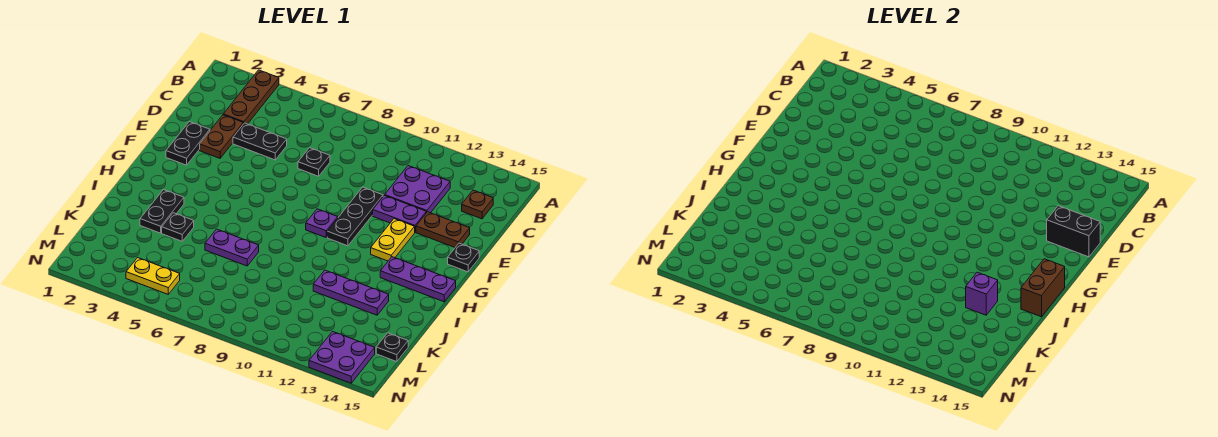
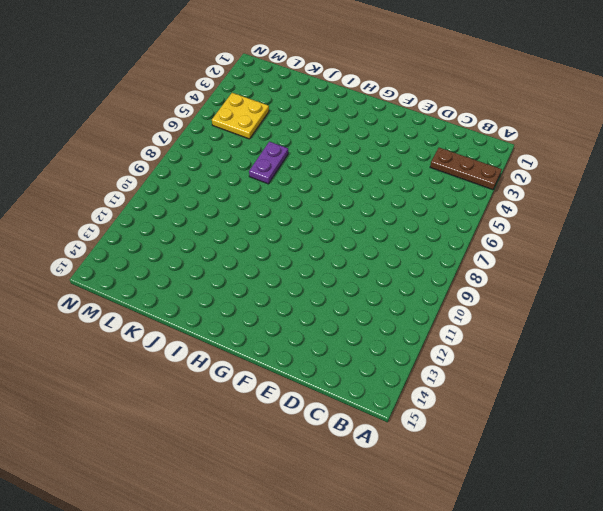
yellow 2x2 plate [212,93,269,139] -> yellow 1x2 plate [126,258,180,294]
none -> purple 2x2 plate [385,166,450,213]
none -> brown 1x1 plate [462,190,493,219]
none -> brown 1x2 plate [200,115,243,158]

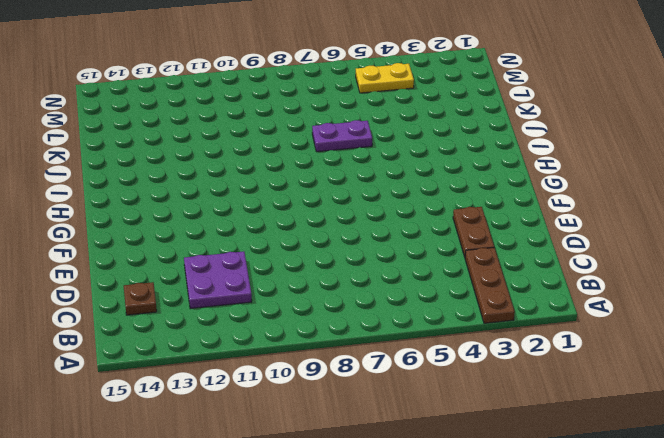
none -> black 1x2 plate [233,123,287,160]
none -> black 1x1 plate [298,148,330,176]
none -> black 1x2 plate [166,122,210,165]

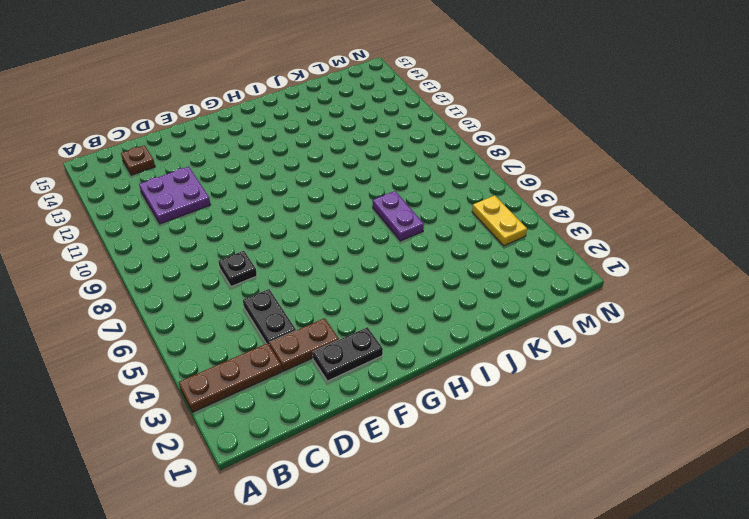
none -> black 1x3 plate [327,187,383,246]
none -> purple 1x2 plate [373,195,426,232]
none -> brown 1x2 plate [416,212,470,247]

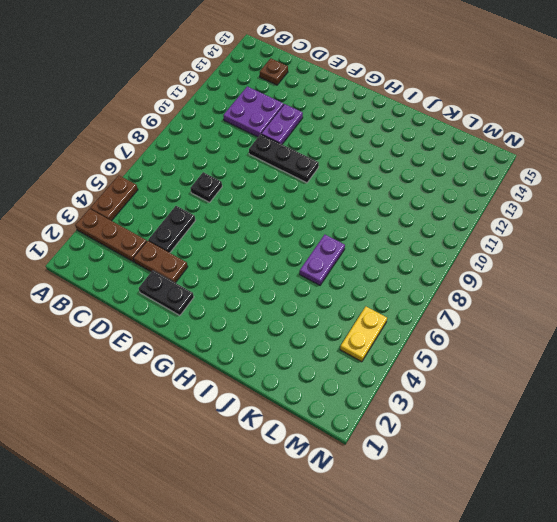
brown 1x2 plate [90,175,138,221] -> brown 1x2 plate moved to [416,212,470,247]
none -> yellow 1x2 plate [371,219,415,261]
none -> black 1x1 plate [448,243,479,272]
none -> purple 1x1 plate [306,209,338,237]

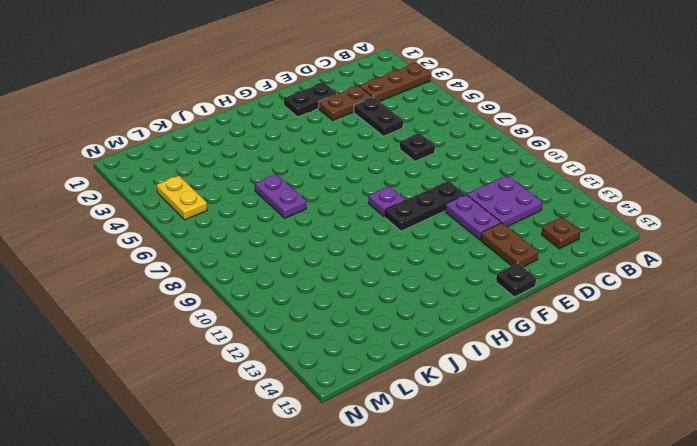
none -> yellow 1x2 plate [371,219,415,261]
none -> purple 1x3 plate [380,257,456,302]
none -> black 1x2 plate [140,190,184,233]

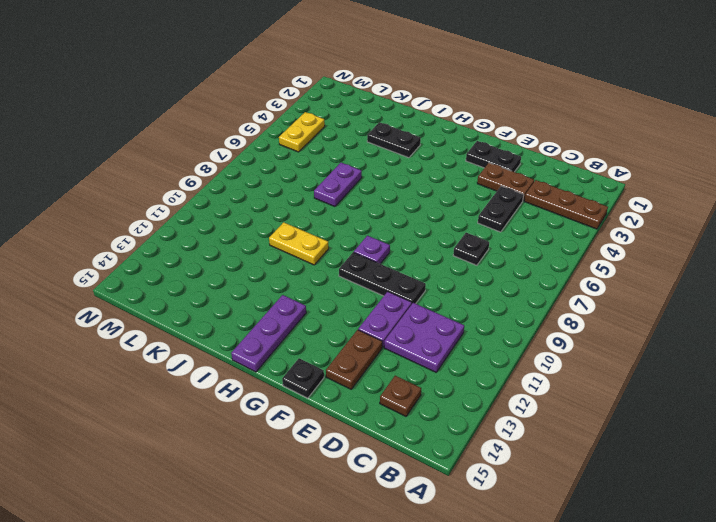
yellow 1x2 plate [269,222,329,265] -> yellow 1x2 plate moved to [371,219,415,261]
none -> black 1x1 plate [162,213,194,241]
none -> purple 1x3 plate [313,270,389,315]
none -> black 1x1 plate [376,333,408,362]

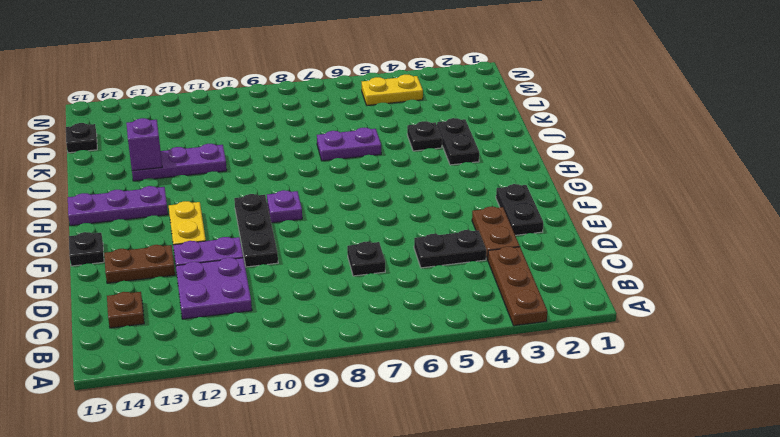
none -> purple 2x2 plate [309,332,375,383]
none -> black 1x2 brick [1047,206,1100,257]
none -> brown 1x2 brick [1021,259,1065,317]

